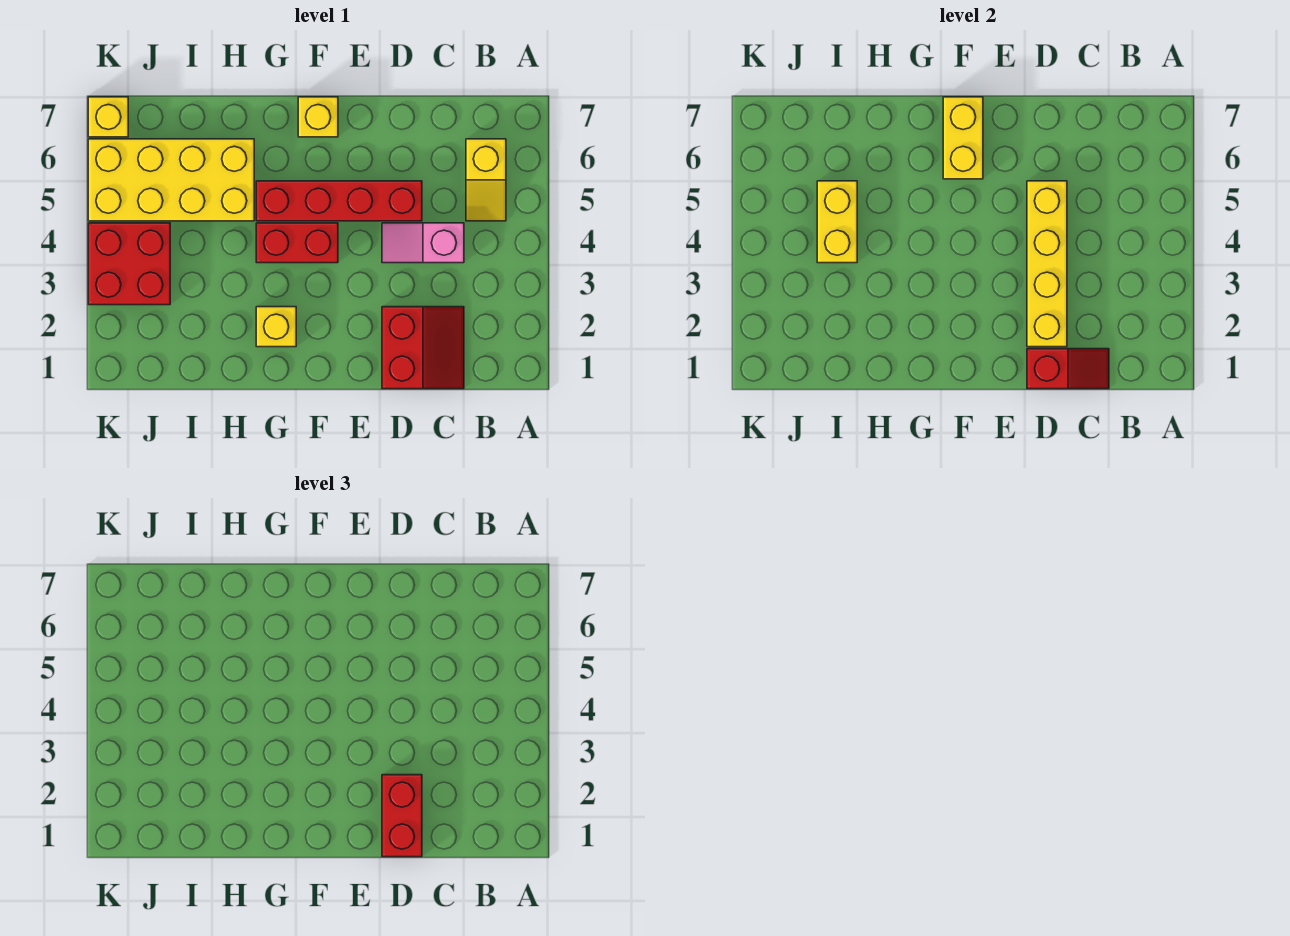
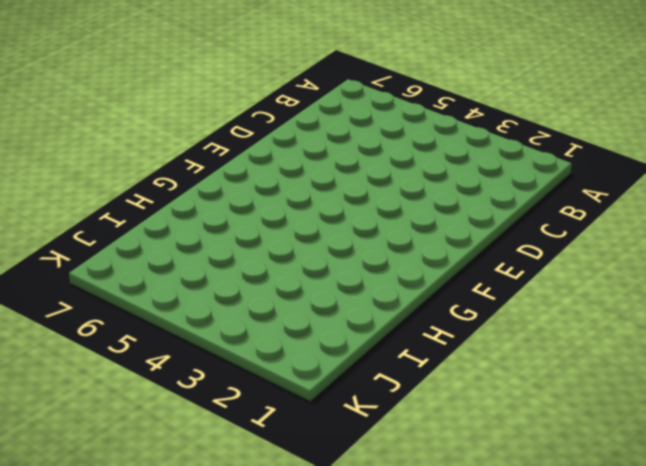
none -> yellow 1x2 slope [466,139,506,221]
none -> red 2x2 slope [382,307,464,389]
none -> pink 1x2 slope [382,223,464,263]

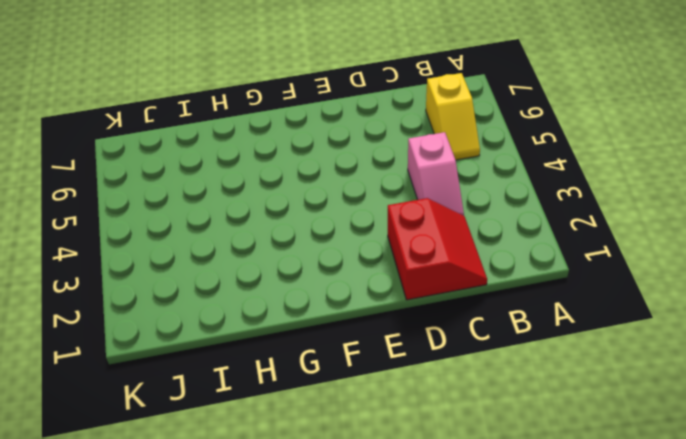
pink 1x2 slope [408,132,464,216] -> pink 1x2 slope turned to [382,223,464,263]
none -> red 1x4 brick [256,181,422,221]
none -> red 1x2 brick [256,223,338,263]
none -> yellow 1x1 brick [298,97,338,137]

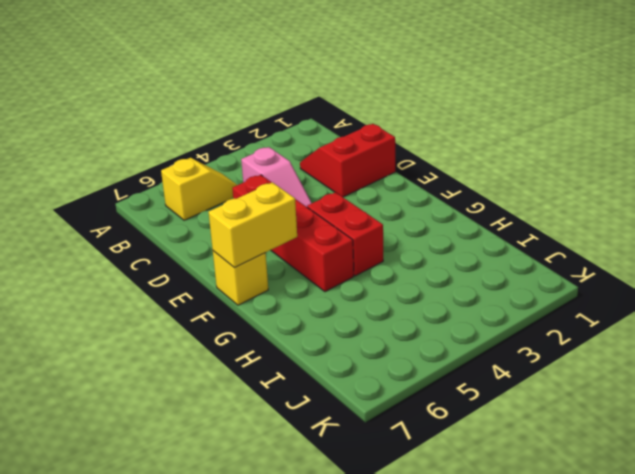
none -> yellow 1x1 brick [256,307,296,347]
none -> yellow 2x4 brick [88,139,254,221]
none -> red 2x2 brick [88,223,170,305]

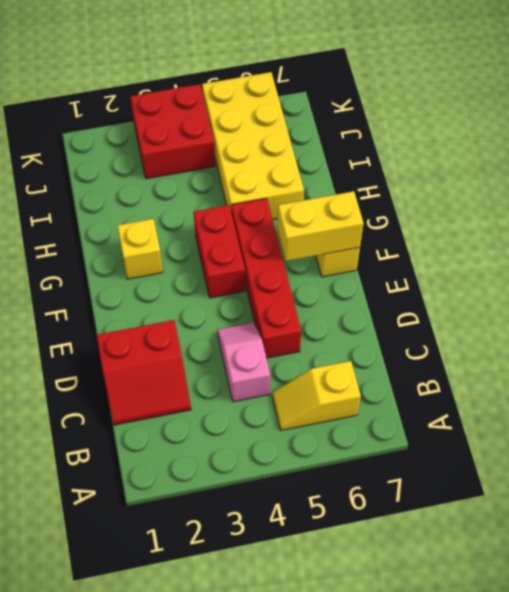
none -> yellow 1x1 brick [88,97,128,137]
none -> red 1x2 slope [1027,349,1109,389]
none -> yellow 1x4 brick [1027,181,1067,347]

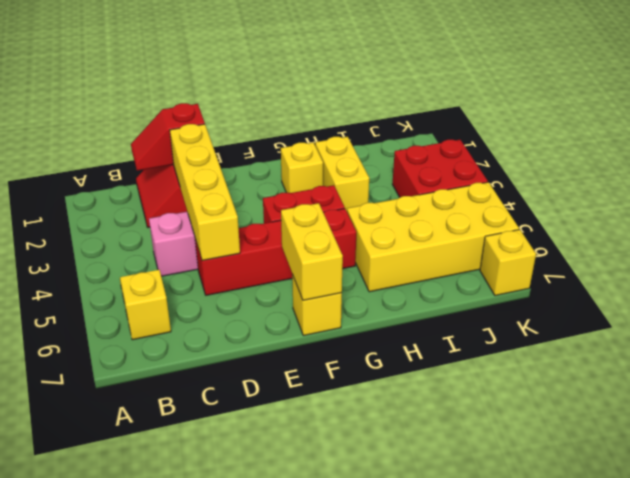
yellow 1x2 brick [315,137,369,211] -> yellow 1x2 brick moved to [817,181,857,263]
none -> red 1x2 brick [382,775,422,857]

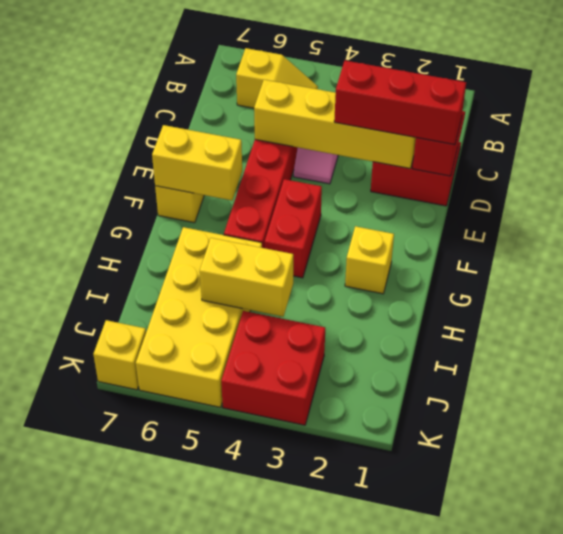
red 1x3 brick [334,61,466,145] -> red 1x2 brick [382,775,422,857]

